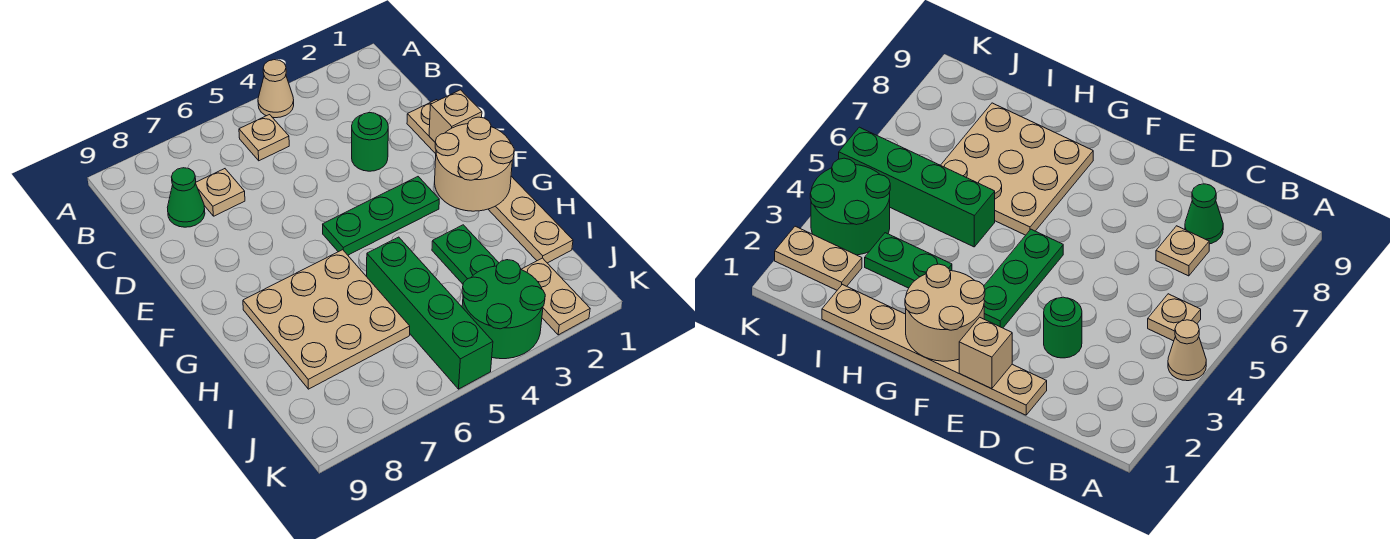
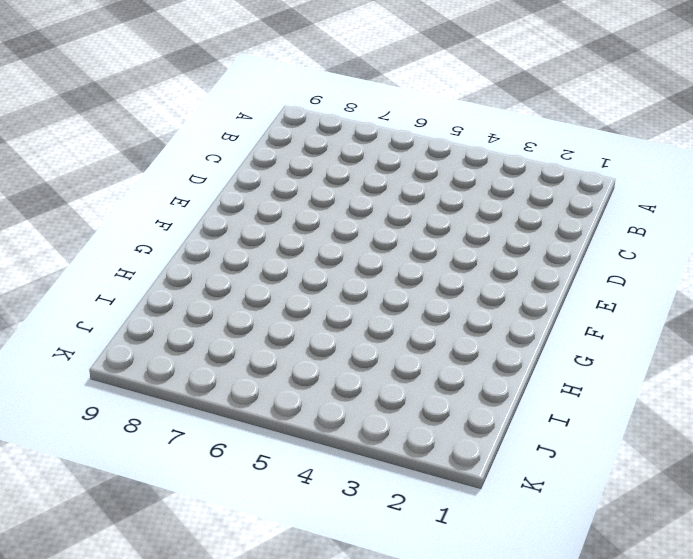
none -> tan 1x1 cone [258,60,294,118]
none -> tan 1x1 plate [239,115,289,161]
none -> tan 1x1 plate [196,169,245,216]

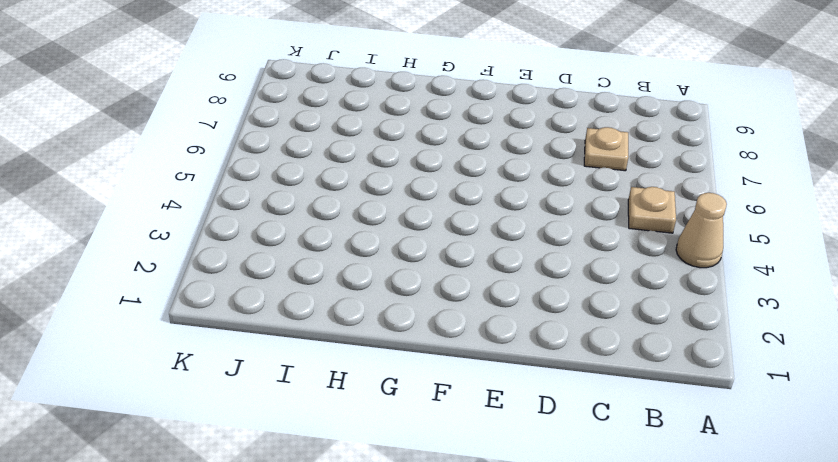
none -> green 1x1 cone [167,168,205,227]
none -> tan 1x6 plate [407,100,573,263]
none -> green 1x1 round brick [352,113,388,171]

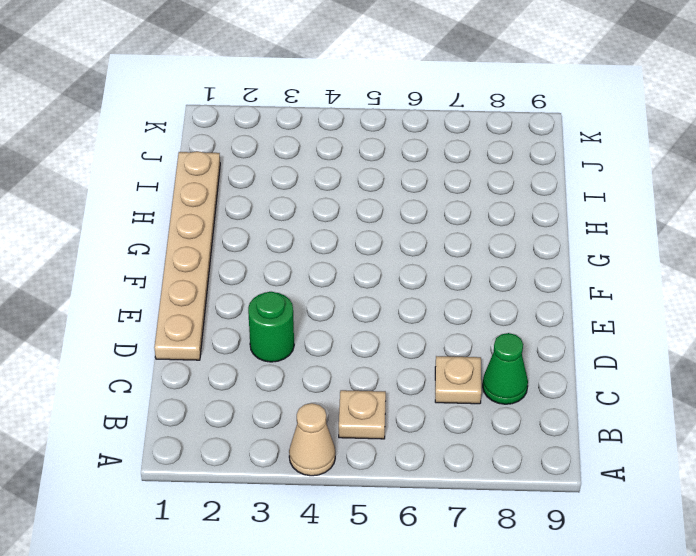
none -> green 1x3 plate [323,177,439,255]
none -> tan 3x3 plate [243,250,410,389]
none -> green 1x2 plate [432,225,499,284]

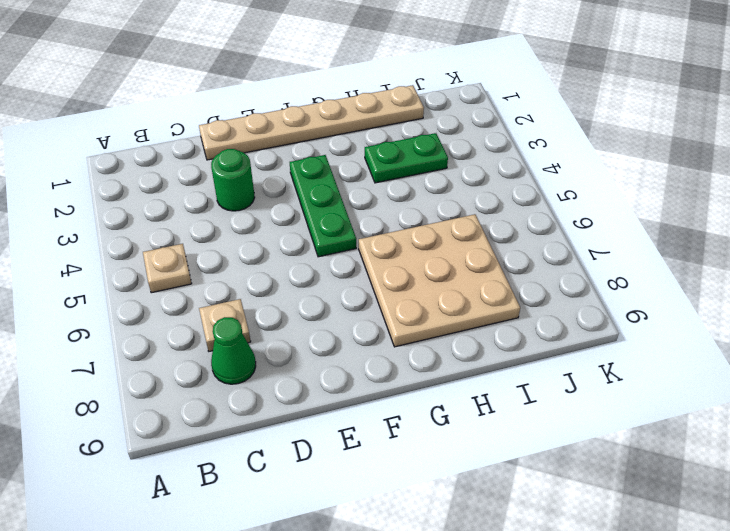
none -> tan 1x1 cone [258,60,294,118]
none -> green 1x4 brick [367,237,493,389]
none -> tan 1x2 plate [521,258,590,335]

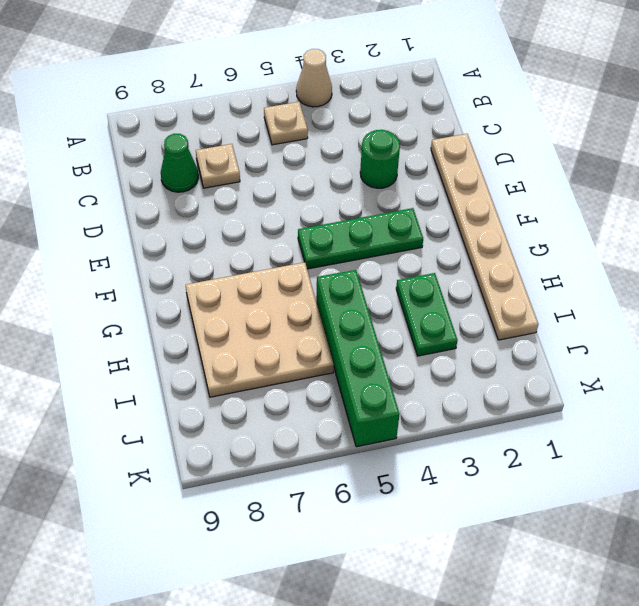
none -> tan 1x2 plate [521,258,590,335]
none -> green 2x2 round brick [462,260,545,359]
none -> tan 1x1 brick [429,90,482,142]

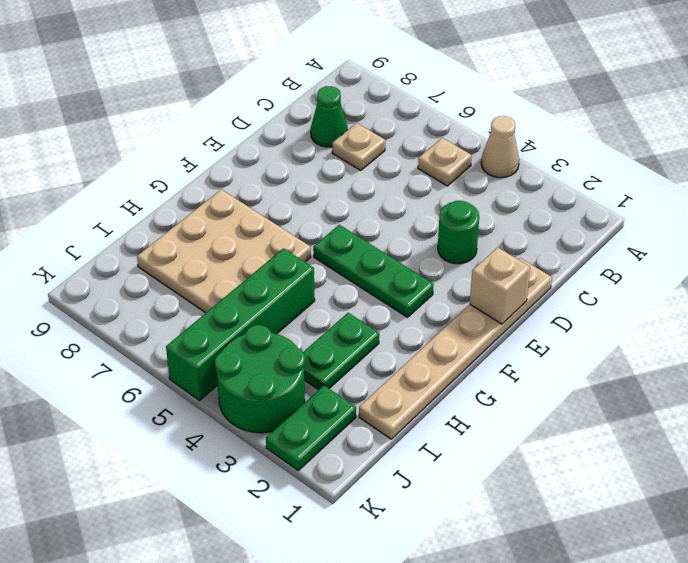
green 1x2 plate [266,386,356,471] -> tan 1x2 plate [521,258,590,335]
none -> tan 2x2 round brick [435,117,514,211]

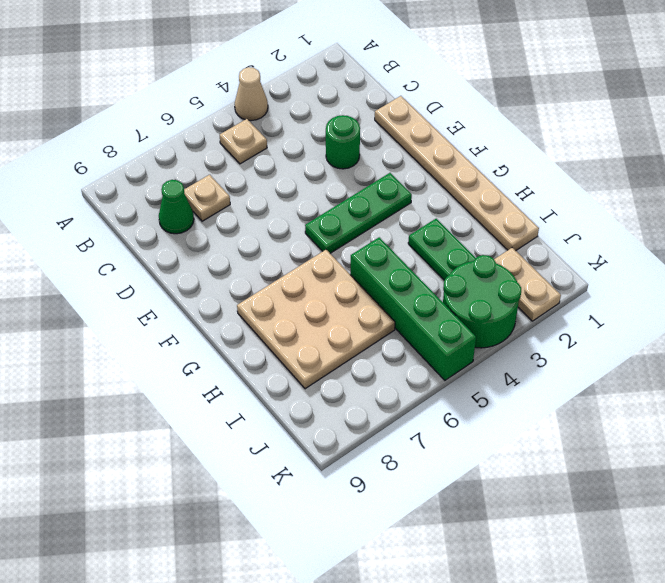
none -> tan 1x1 brick [429,90,482,142]
none -> tan 2x2 round brick [435,117,514,211]

